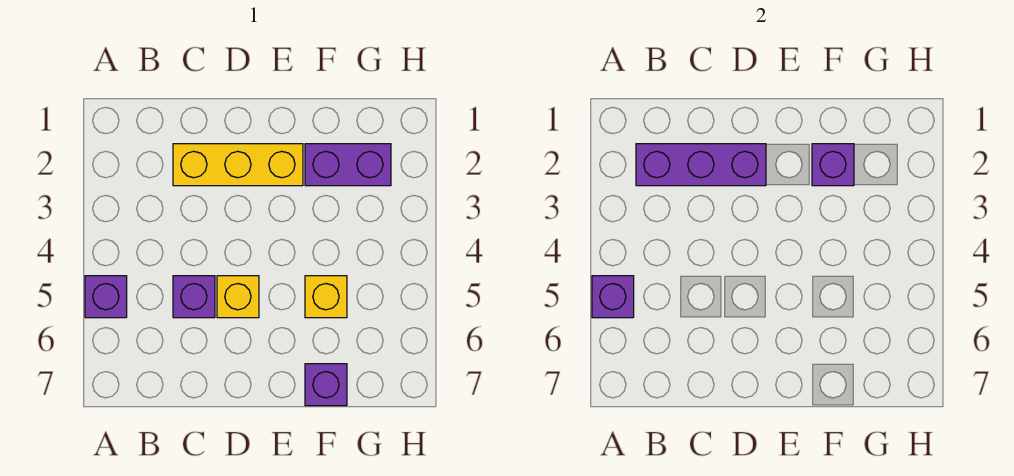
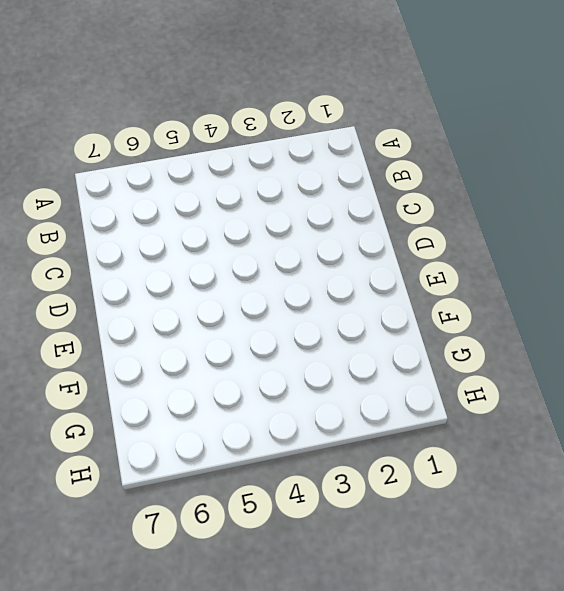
none -> purple 1x1 brick [85,276,127,318]
none -> yellow 1x3 brick [173,144,303,186]

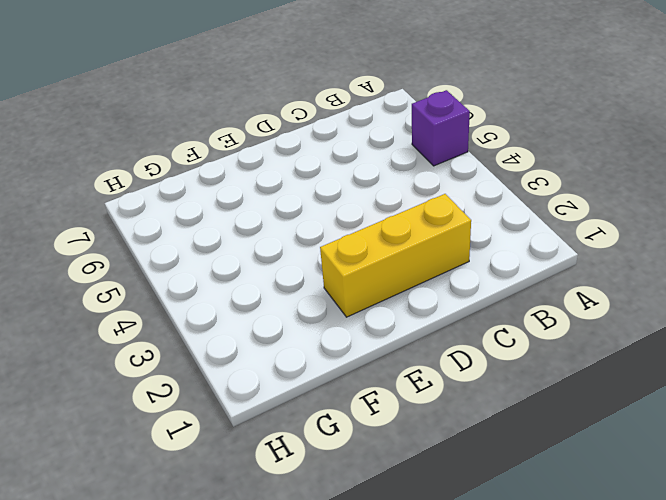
none -> purple 1x1 brick [173,276,215,318]
none -> yellow 1x1 brick [217,276,259,318]

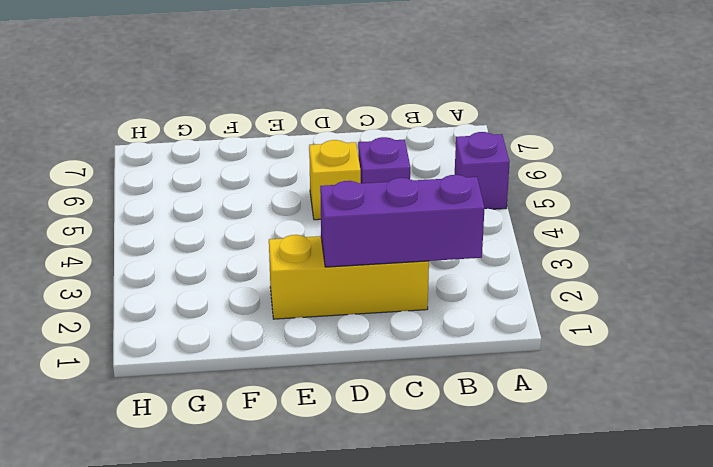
none -> purple 1x2 brick [305,144,391,186]
none -> yellow 1x1 brick [305,276,347,318]

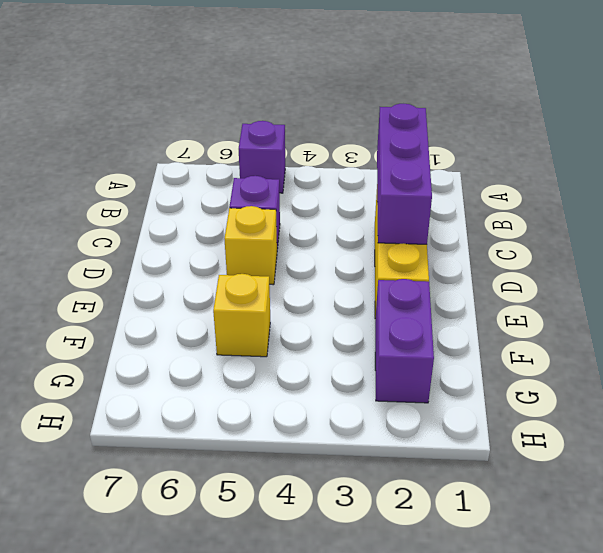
none -> purple 1x1 brick [305,364,347,406]
none -> purple 1x1 brick [592,276,634,318]

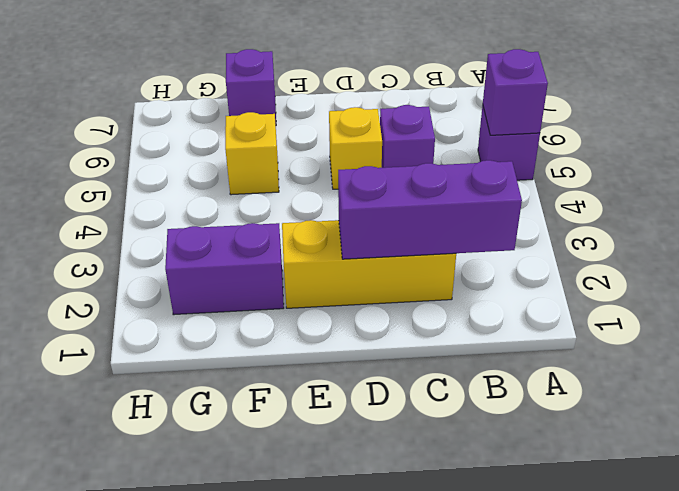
none -> purple 1x1 brick [812,144,854,186]

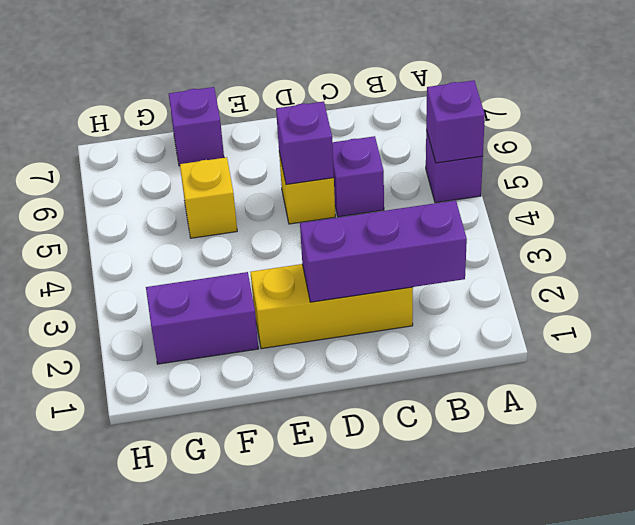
purple 1x1 brick [276,102,334,184] -> purple 1x1 brick moved to [812,144,854,186]

